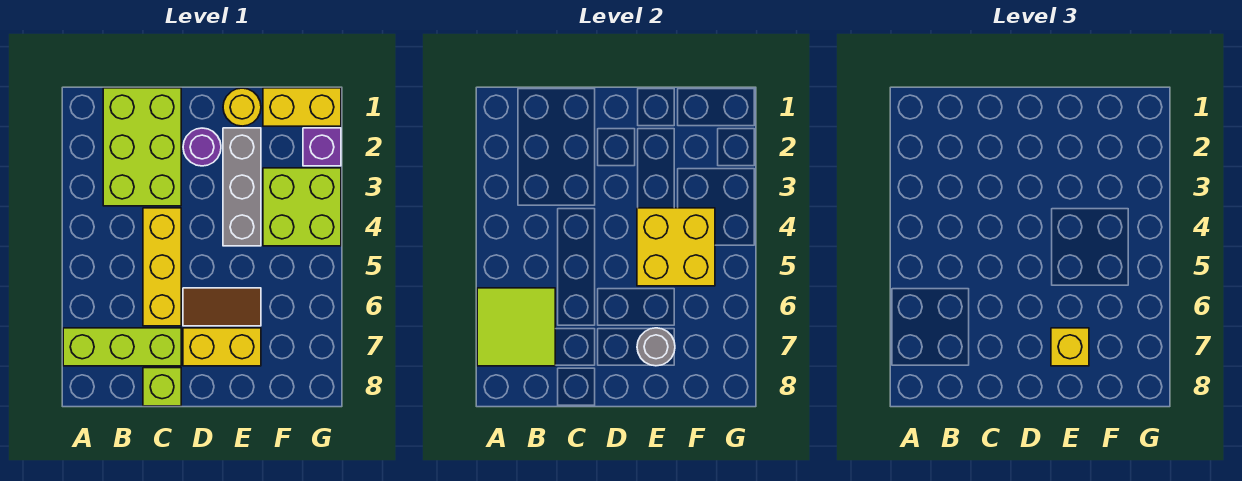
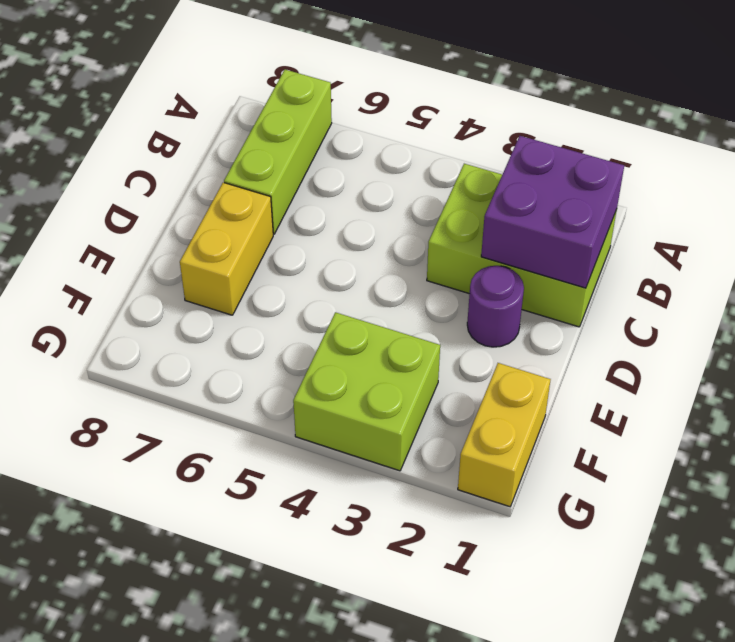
purple 2x2 brick [481,136,624,288] -> none
none -> yellow 1x3 brick [143,208,181,326]
none -> lime 1x1 brick [143,368,181,406]
none -> brown 1x2 tile [183,288,261,326]

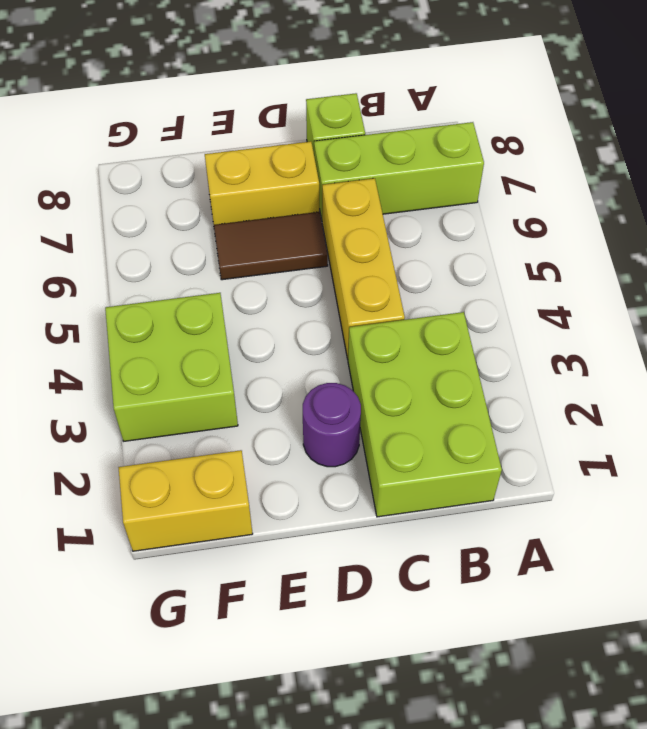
none -> yellow 1x1 round brick [223,88,261,126]
none -> grey 1x3 brick [223,128,261,246]
none -> purple 1x1 brick [303,128,341,166]

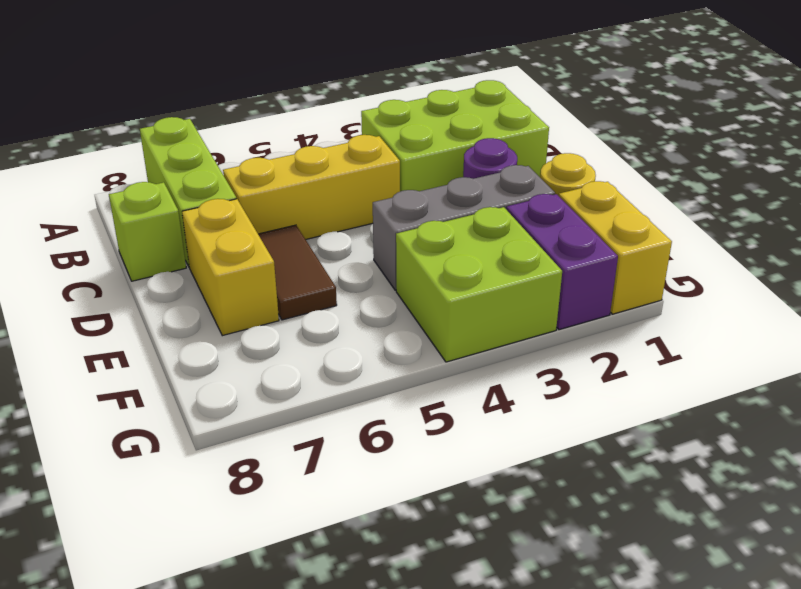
purple 1x2 brick [506,194,618,330] -> purple 1x1 brick [303,128,341,166]
none -> lime 2x2 tile [477,288,555,366]
none -> yellow 2x2 brick [637,208,715,286]
none -> grey 1x1 round brick [637,328,675,366]

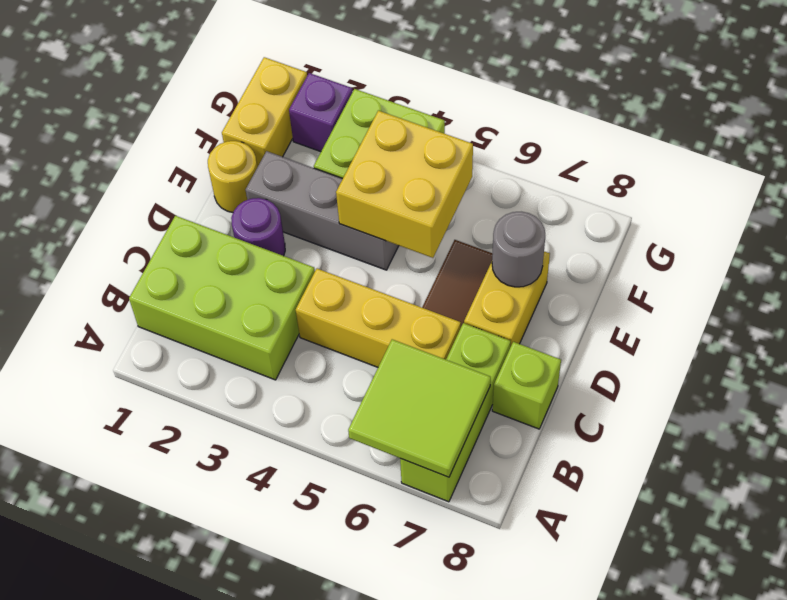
none -> yellow 1x1 brick [1051,328,1089,366]

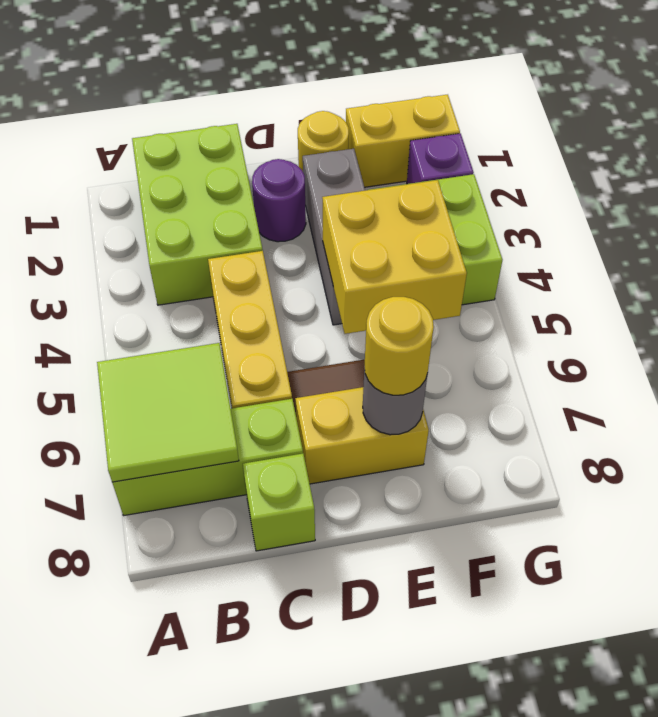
yellow 1x1 round brick [365,297,434,395] -> yellow 1x1 brick [1051,328,1089,366]

